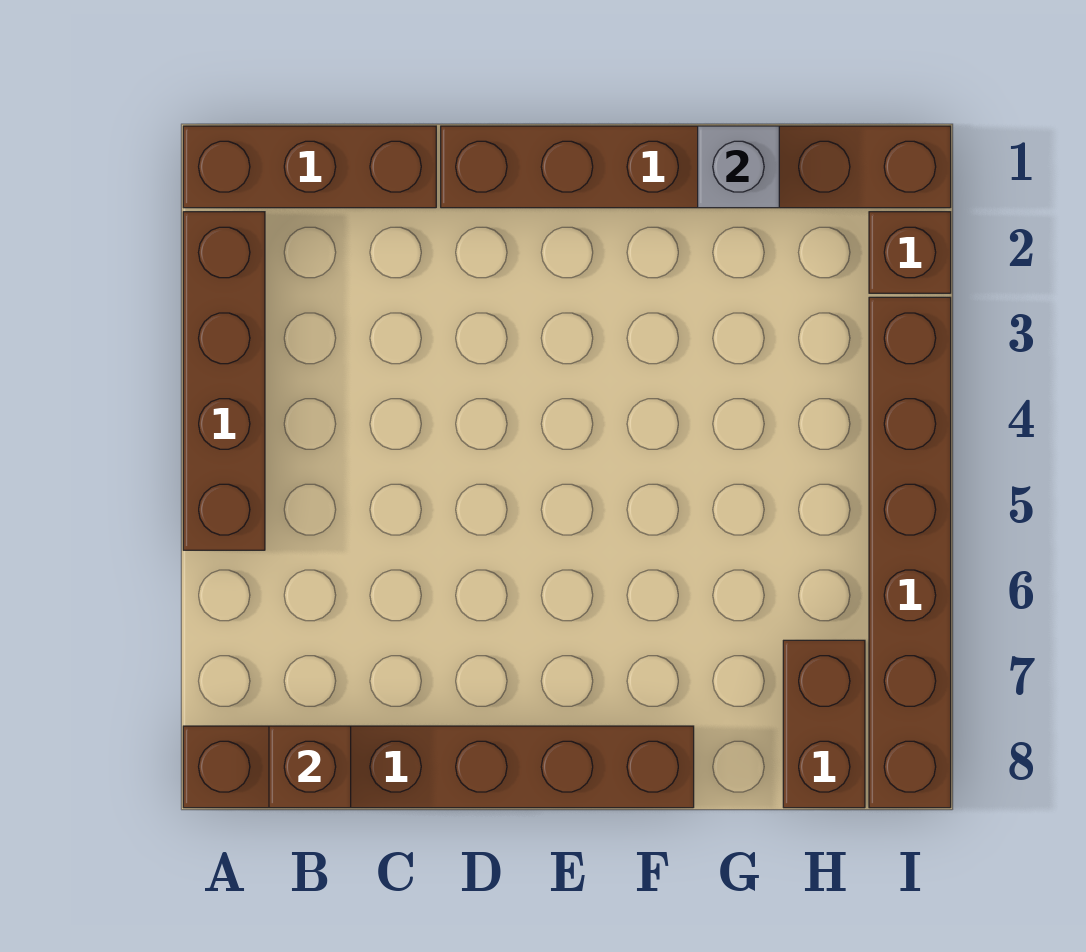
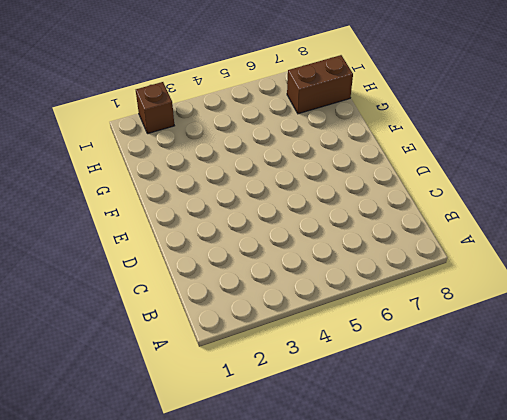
none -> brown 1x3 brick [183,126,436,208]
none -> brown 1x4 brick [183,212,265,550]

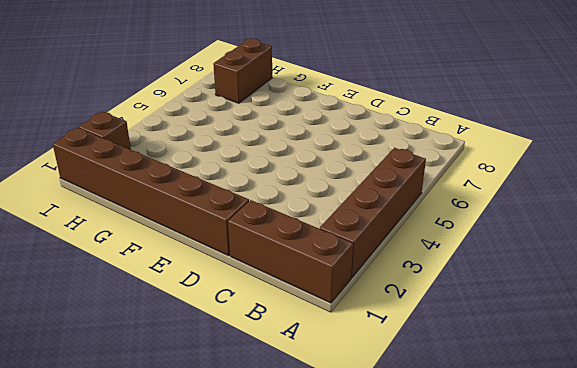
none -> brown 1x6 brick [183,726,694,808]
none -> brown 1x6 brick [869,297,951,808]

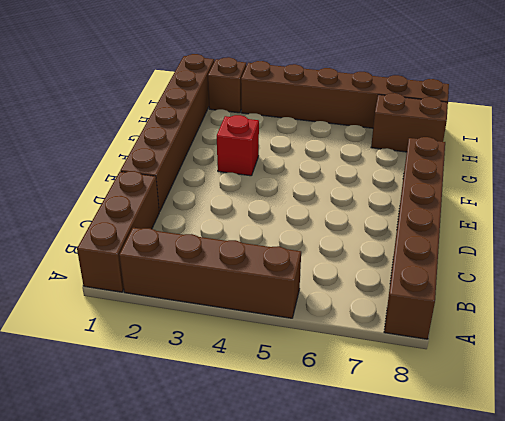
red 1x1 brick [217,115,259,176] -> none
none -> brown 1x1 brick [269,726,351,808]
none -> grey 1x1 brick [698,126,779,208]

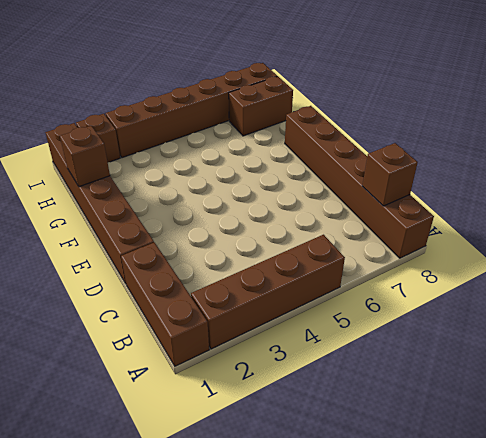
brown 1x1 brick [60,126,110,187] -> grey 1x1 brick [698,126,779,208]

